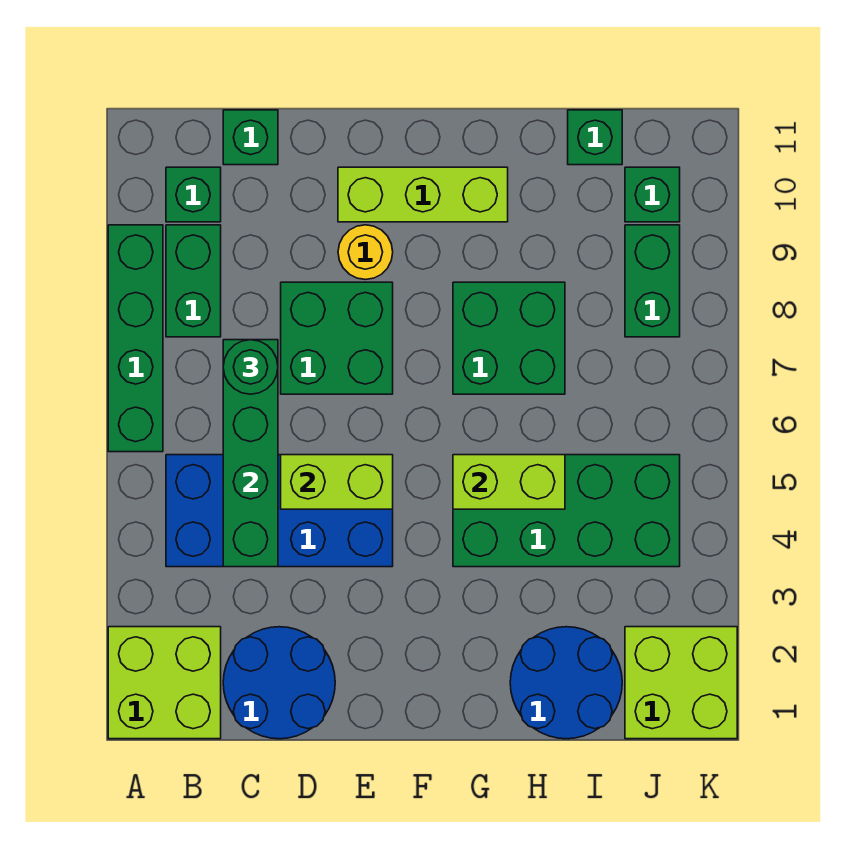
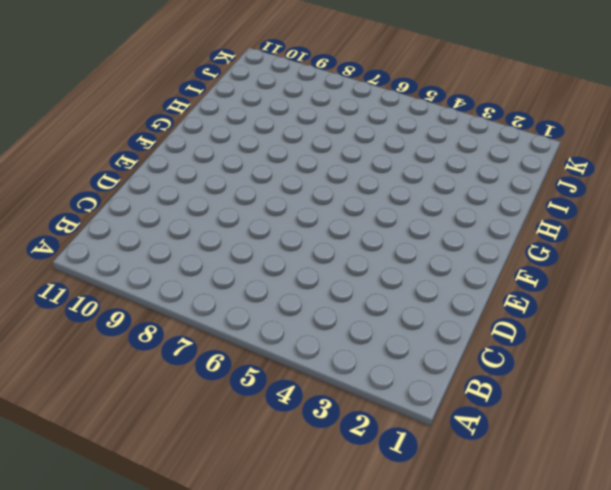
none -> lime 2x2 brick [108,627,221,739]
none -> green 1x4 brick [108,225,163,452]
none -> blue 2x4 brick [166,455,393,567]

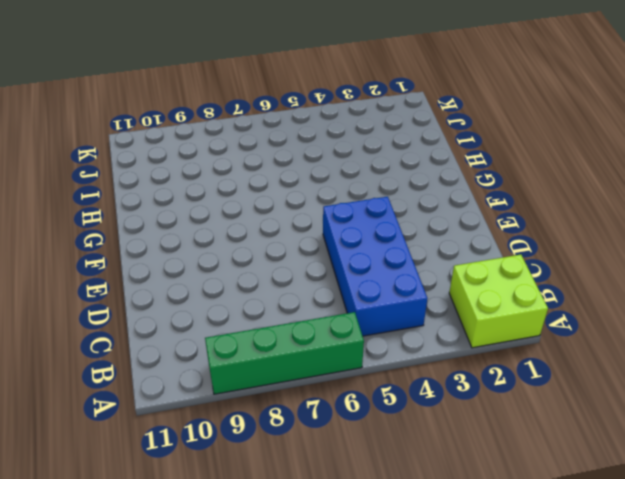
none -> green 1x2 brick [166,225,221,337]
none -> green 1x1 brick [166,167,221,222]
none -> blue 2x2 round brick [223,627,335,739]

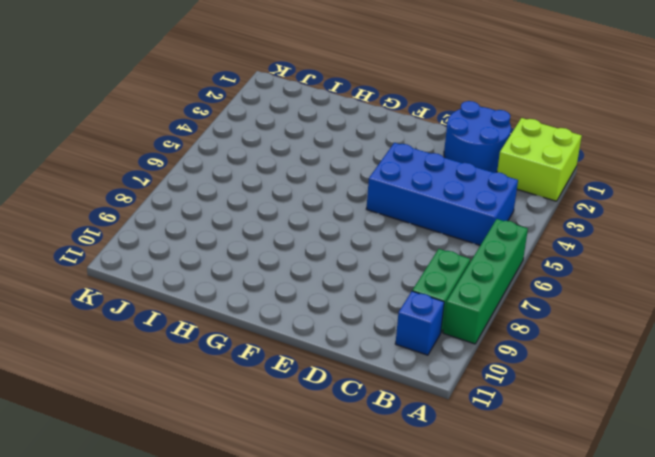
blue 1x1 brick [395,291,444,355] -> green 1x1 brick [166,167,221,222]
none -> green 1x1 brick [223,110,278,165]
none -> green 2x2 brick [281,282,393,394]
none -> yellow 1x1 round brick [338,225,393,280]

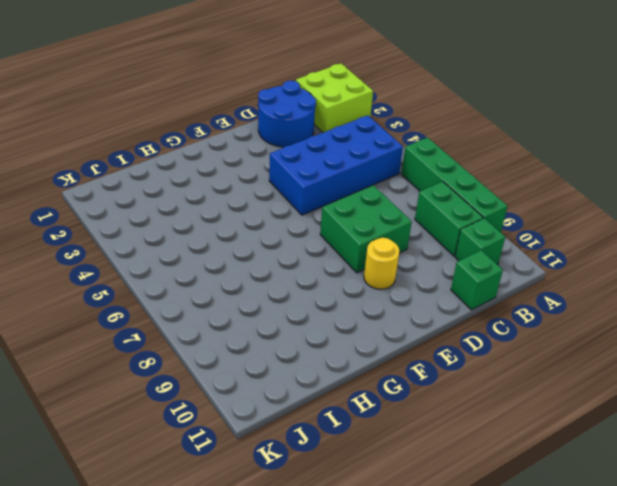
none -> lime 1x3 brick [338,167,508,222]
none -> green 2x4 brick [453,455,680,567]
none -> green 2x2 brick [453,282,565,394]

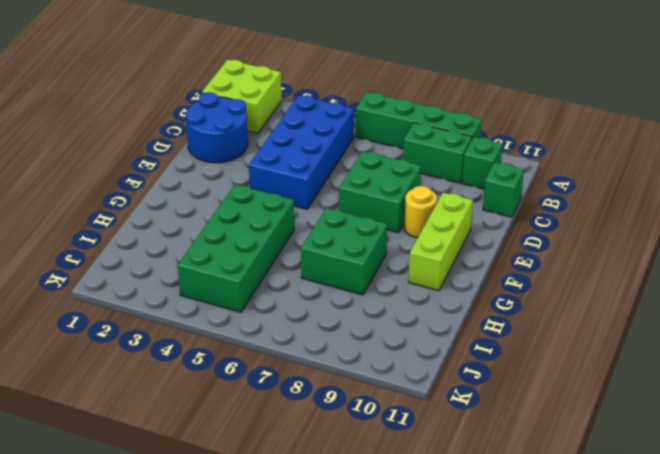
none -> blue 2x2 round brick [510,627,622,739]
none -> green 1x1 brick [568,110,622,165]
none -> lime 2x2 brick [625,627,737,739]

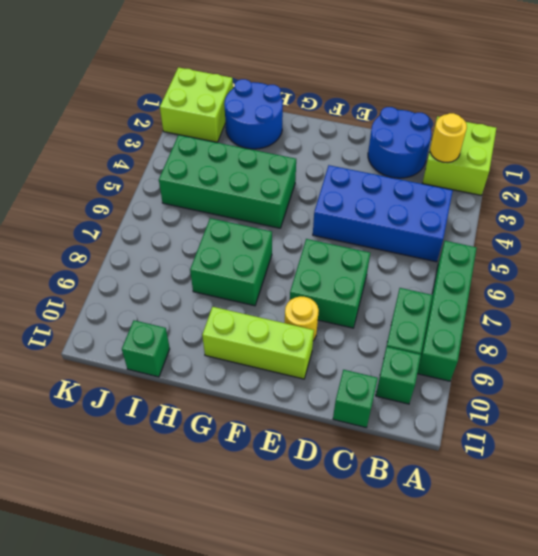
yellow 1x1 round brick [430,113,467,163] -> none
none -> green 1x2 brick [625,225,680,337]
none -> green 1x1 brick [625,167,680,222]
none -> green 1x4 brick [223,340,278,567]

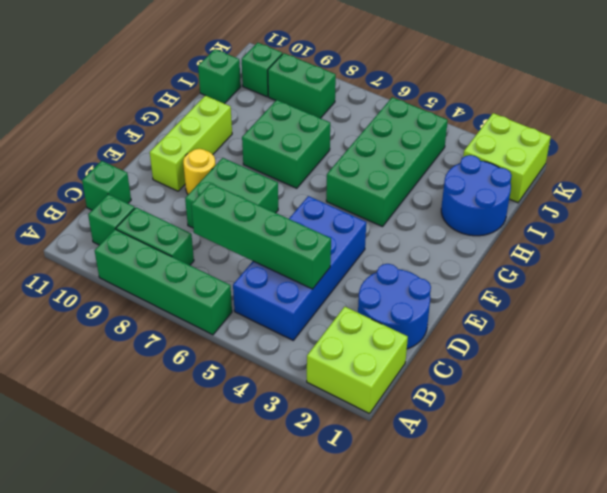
none -> lime 1x2 brick [281,455,393,509]
none -> lime 1x2 brick [453,455,565,509]
none -> green 1x1 round brick [223,340,278,394]

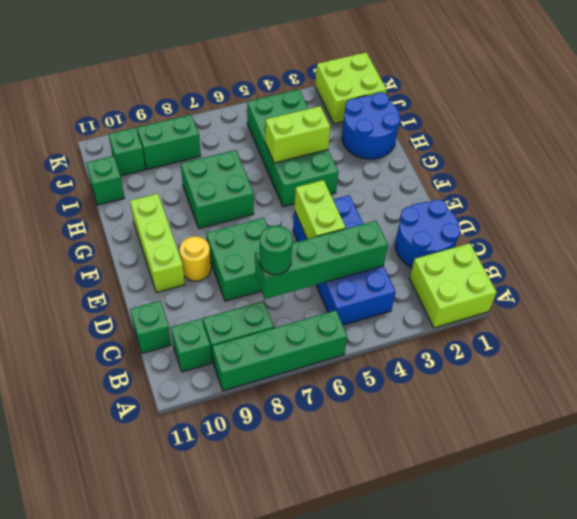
lime 1x2 brick [265,106,330,163] -> lime 1x2 brick turned to [453,455,565,509]

